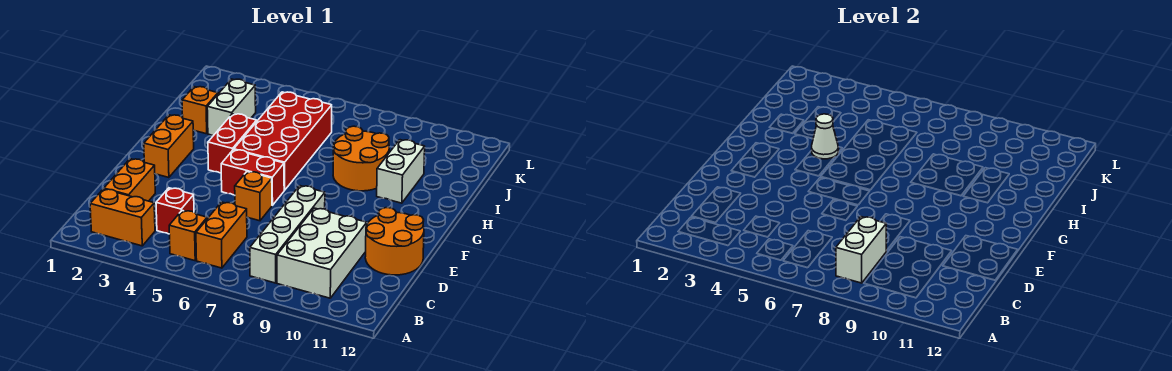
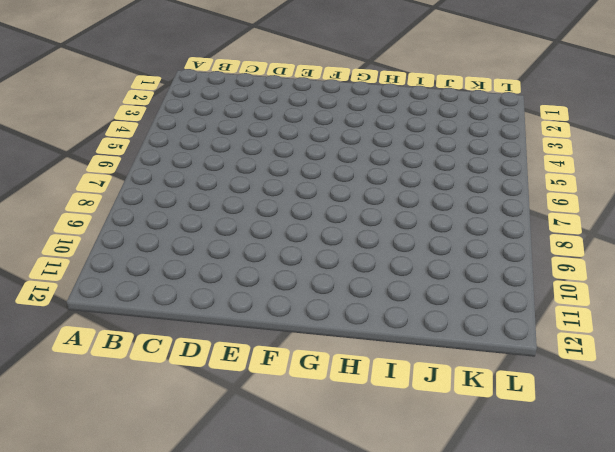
none -> orange 1x2 brick [90,189,155,246]
none -> orange 1x1 brick [169,211,207,261]
none -> orange 1x2 brick [196,202,247,268]

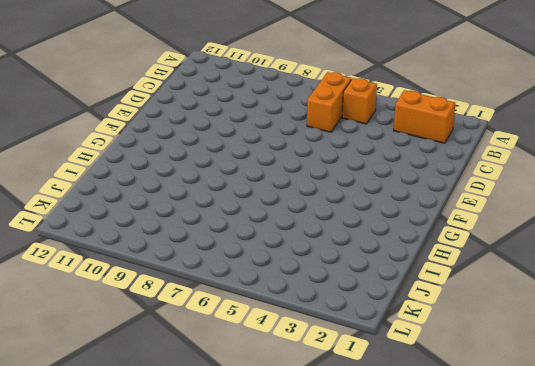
none -> white 1x4 brick [250,186,325,283]
none -> white 2x3 brick [277,208,367,298]
none -> orange 1x2 brick [104,159,155,201]

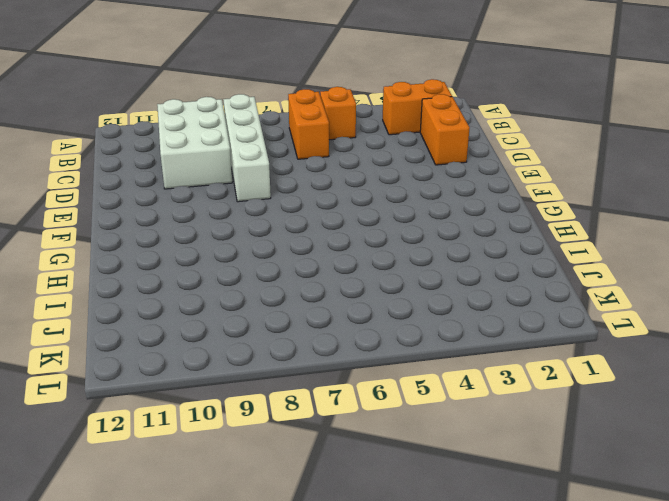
none -> red 1x1 brick [156,188,194,234]
none -> orange 2x2 round brick [365,208,424,275]
none -> orange 1x1 brick [235,172,272,221]

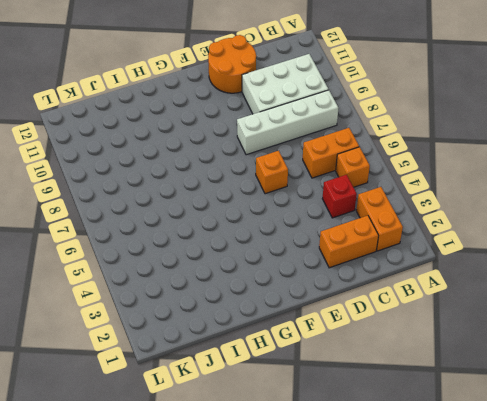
none -> orange 1x2 brick [144,115,194,178]
none -> red 1x2 brick [221,150,284,205]
none -> red 1x2 brick [208,114,257,173]

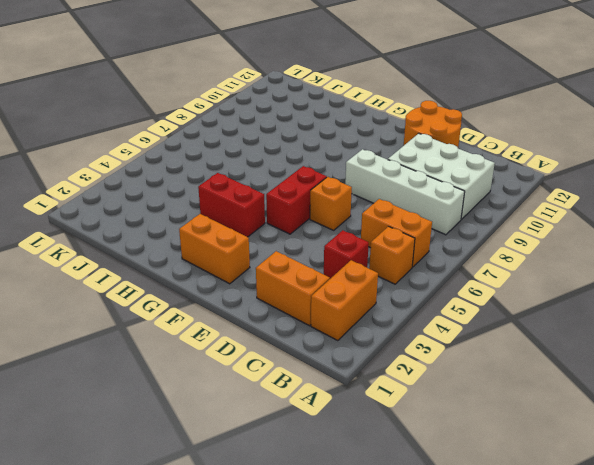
none -> red 2x4 brick [234,92,332,190]
none -> orange 2x2 round brick [333,126,389,191]
none -> white 1x2 brick [377,140,425,203]

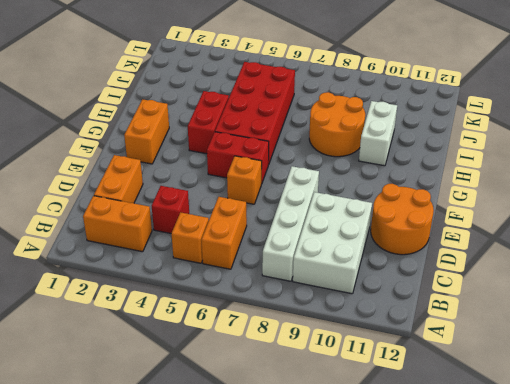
none -> orange 1x1 brick [182,87,218,134]
none -> white 1x2 brick [207,79,256,136]
none -> white 1x2 brick [836,217,886,283]

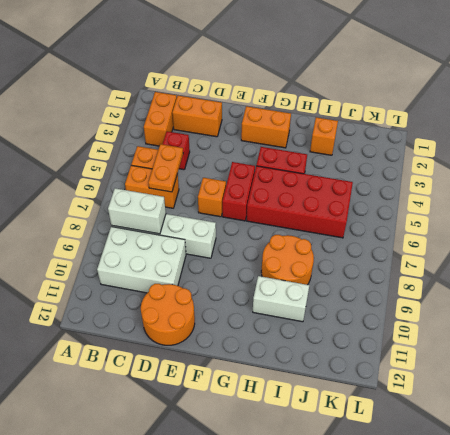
orange 1x2 plate [148,144,183,192] -> none
none -> white 1x2 brick [207,79,256,136]
none -> white 1x1 cone [812,114,838,159]

